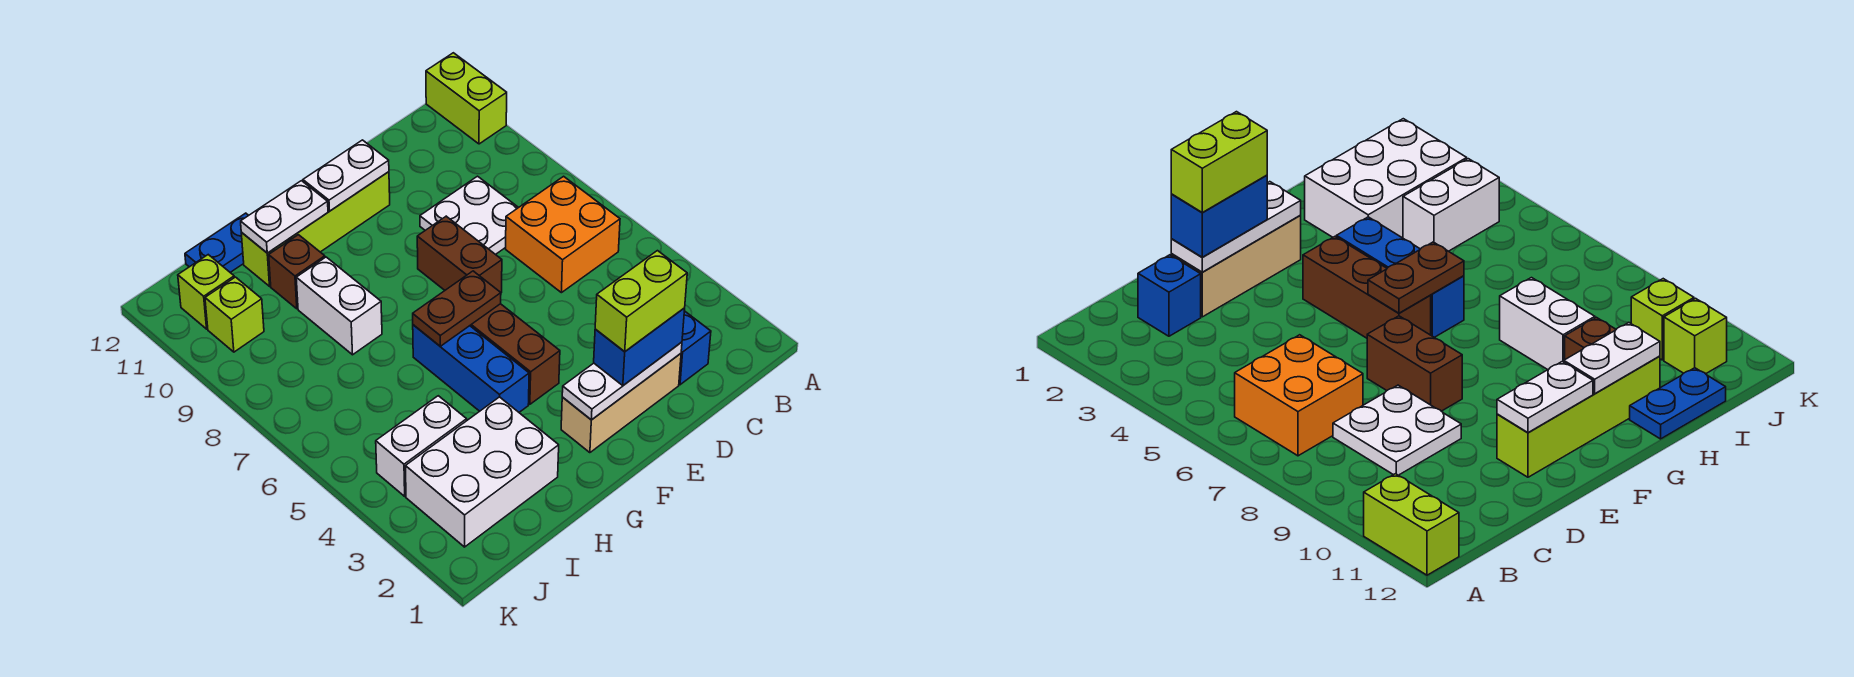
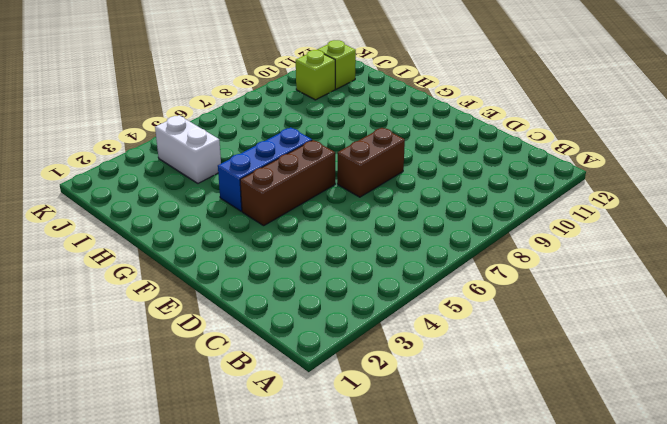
none -> lime 1x2 brick [426,53,507,144]
none -> orange 2x2 brick [506,176,620,293]
none -> blue 1x1 brick [679,311,711,385]

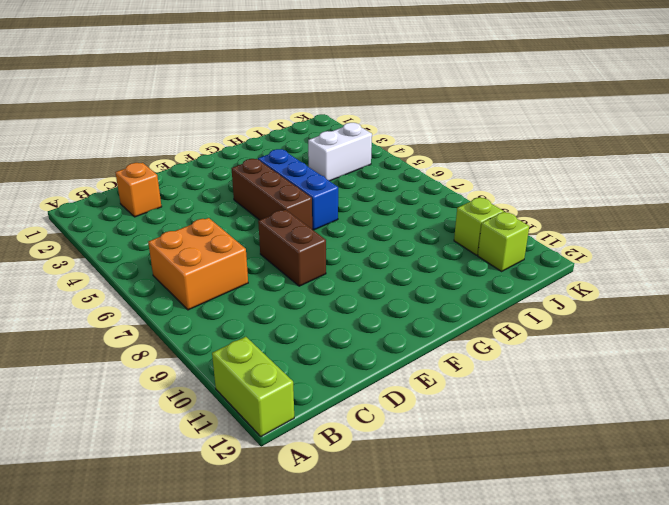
orange 1x1 brick [115,163,162,217] -> blue 1x1 brick [679,311,711,385]
none -> white 2x2 plate [420,176,519,255]
none -> tan 1x3 brick [561,354,681,453]
none -> lime 1x4 brick [241,172,390,286]

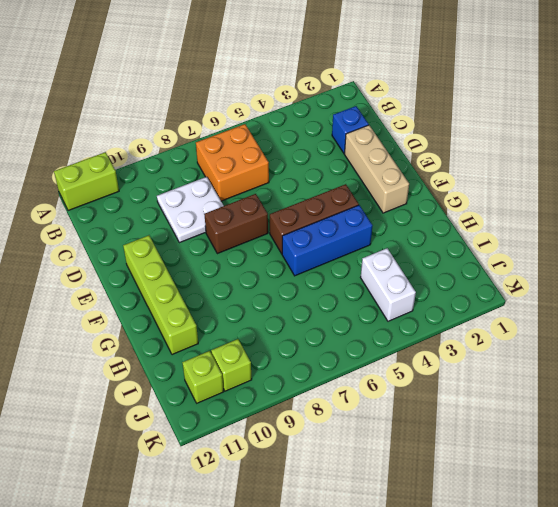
none -> white 2x3 brick [405,397,559,547]
none -> white 1x2 brick [296,257,382,355]
none -> brown 1x1 brick [269,235,325,309]

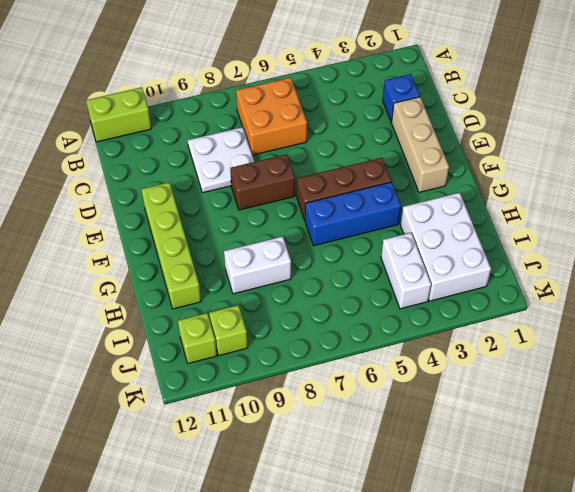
none -> brown 1x1 brick [269,235,325,309]
none -> blue 1x2 plate [185,213,249,272]
none -> white 1x3 plate [562,342,682,420]

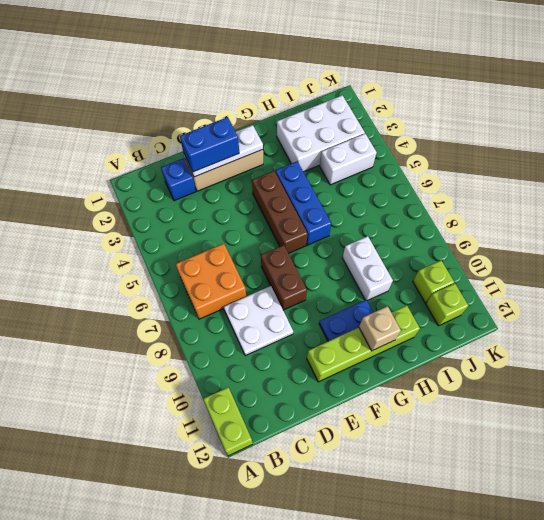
blue 1x2 plate [319,300,373,341] -> blue 1x2 plate moved to [185,213,249,272]
tan 1x1 brick [359,306,401,351] -> white 1x2 plate [241,181,328,253]
none -> brown 1x1 brick [269,235,325,309]
none -> white 1x2 plate [303,140,389,211]
none -> brown 1x2 plate [413,271,501,346]

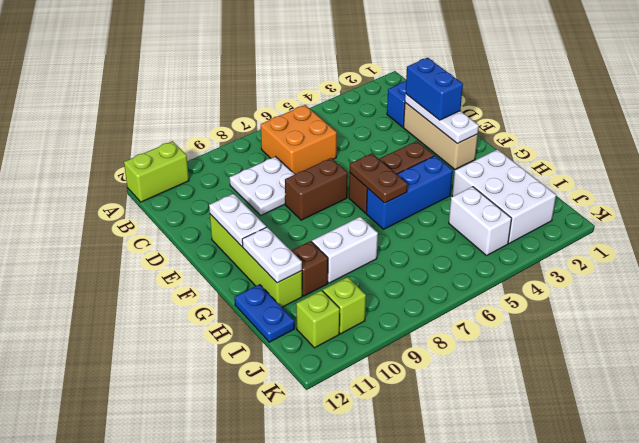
none -> lime 1x2 brick [595,251,687,352]

